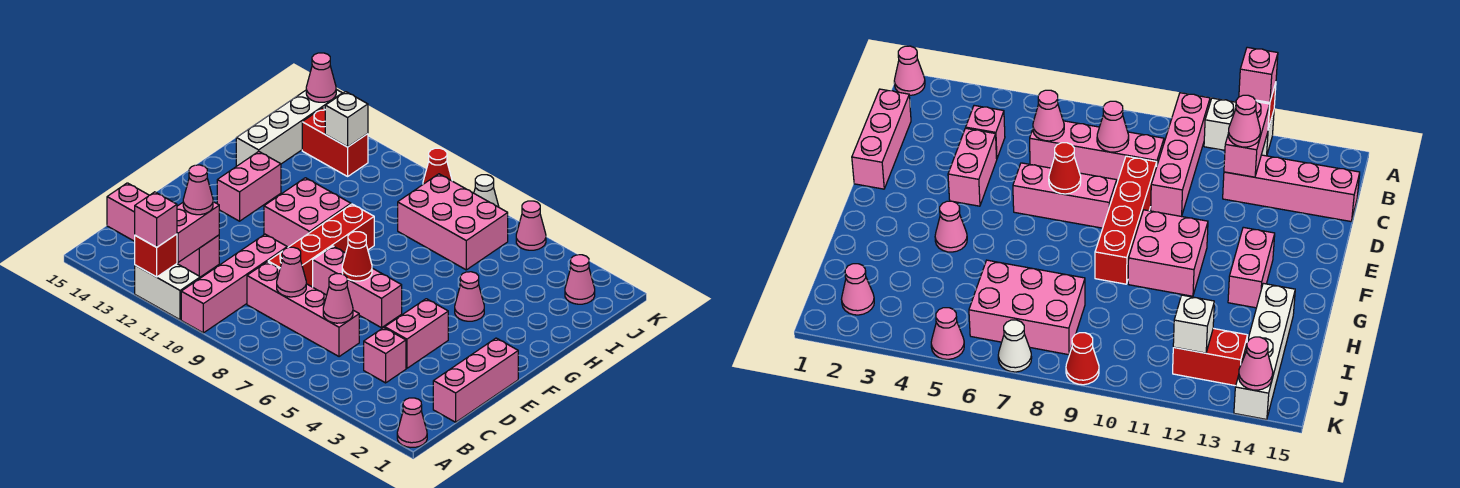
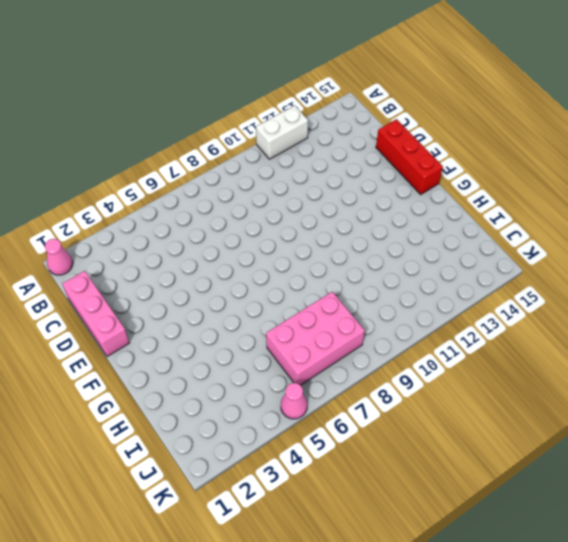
red 1x3 brick [376,119,443,194] -> none
none -> pink 1x4 brick [181,234,287,333]
none -> pink 1x1 brick [364,328,406,383]
none -> pink 1x4 brick [247,262,359,357]

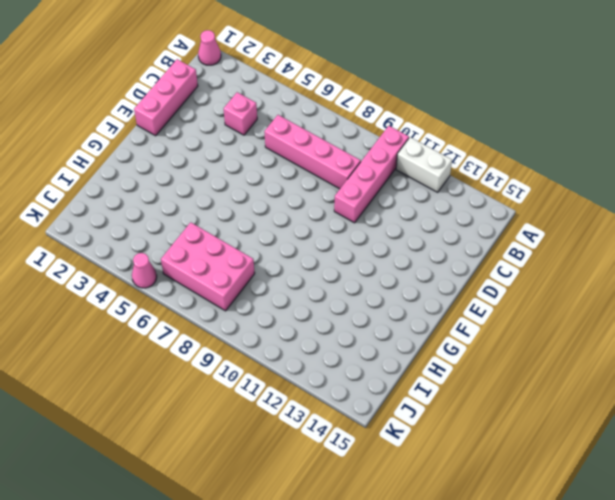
none -> pink 1x4 brick [107,183,219,277]
none -> pink 1x2 brick [385,299,448,368]
none -> red 1x4 brick [268,204,374,287]

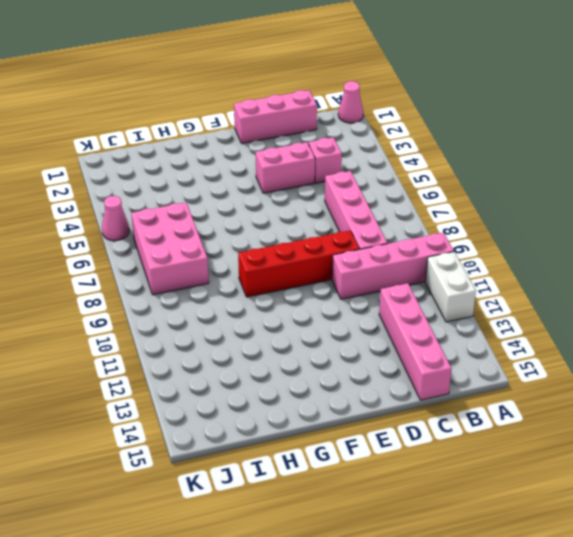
none -> pink 1x3 brick [313,246,402,328]
none -> pink 2x2 brick [264,178,351,248]
none -> pink 1x2 brick [217,151,281,221]

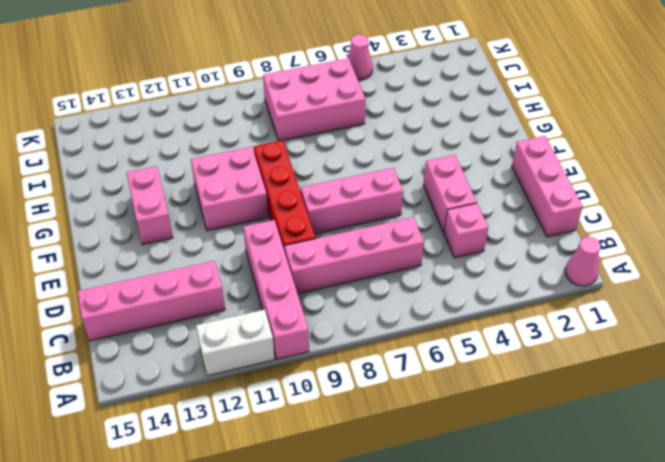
none -> pink 1x1 cone [455,272,484,321]
none -> white 1x4 brick [236,90,342,166]
none -> pink 1x1 cone [565,255,595,304]

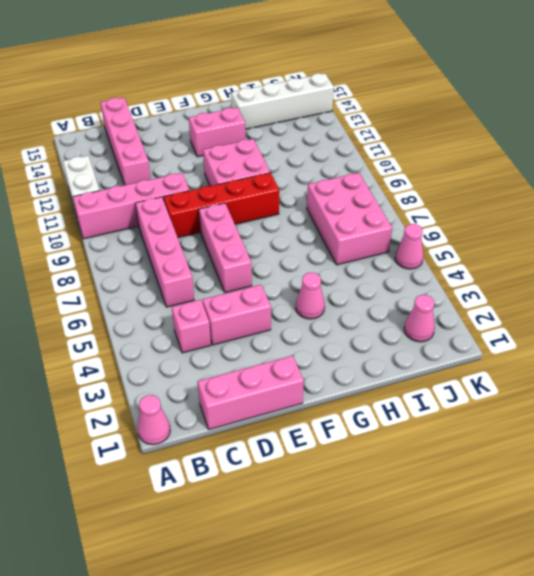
none -> red 1x2 brick [302,108,368,176]
none -> white 1x1 cone [474,175,499,207]
none -> red 1x1 cone [423,148,452,184]

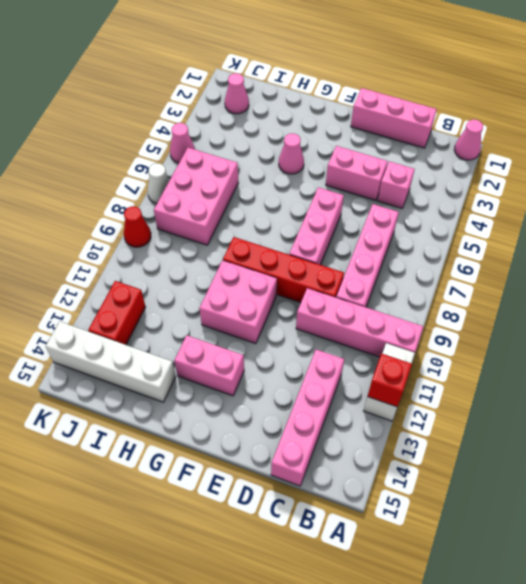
none -> pink 1x2 brick [177,202,219,262]
none -> pink 1x1 cone [323,274,353,323]
none -> pink 1x1 cone [277,247,306,297]

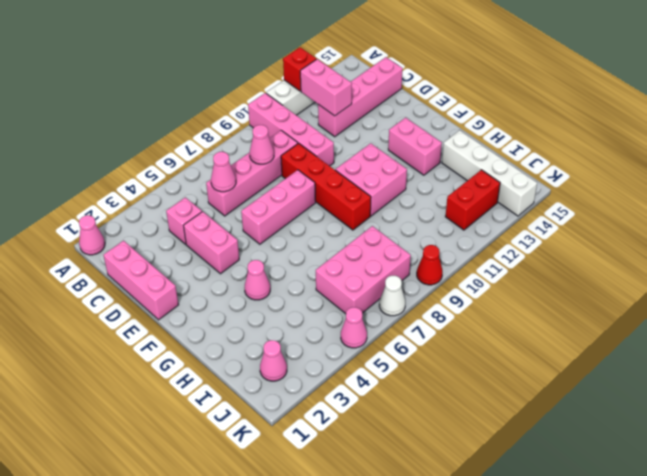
none -> red 1x1 cone [342,232,372,281]
none -> white 1x1 brick [325,92,368,147]
none -> pink 1x1 cone [306,53,336,102]

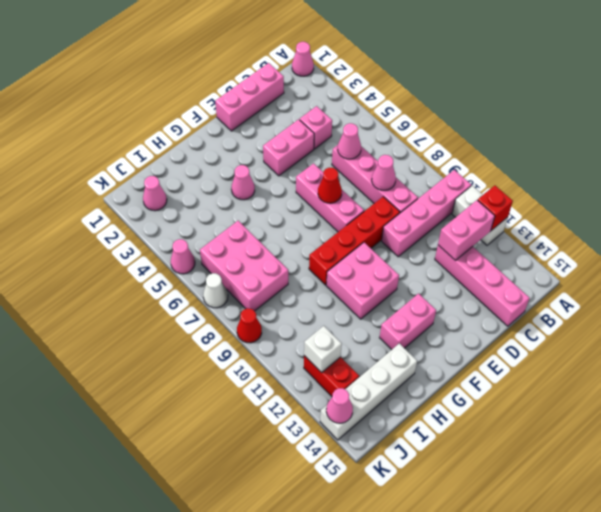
none -> pink 1x1 brick [135,192,177,247]
none -> pink 1x1 cone [183,165,213,215]

